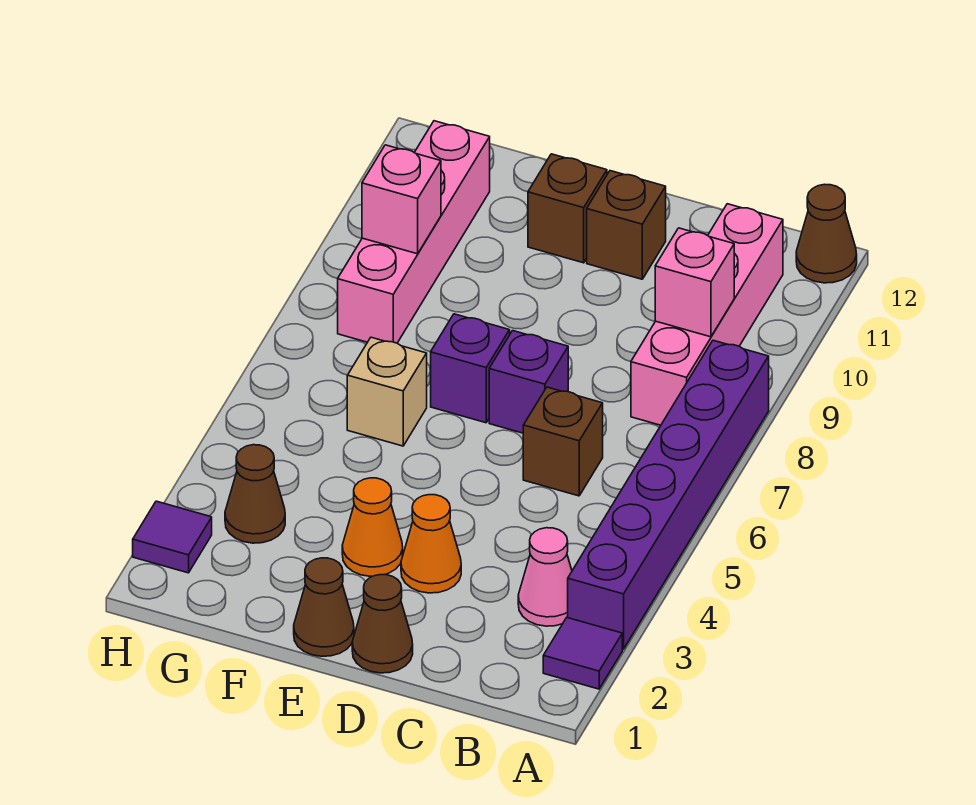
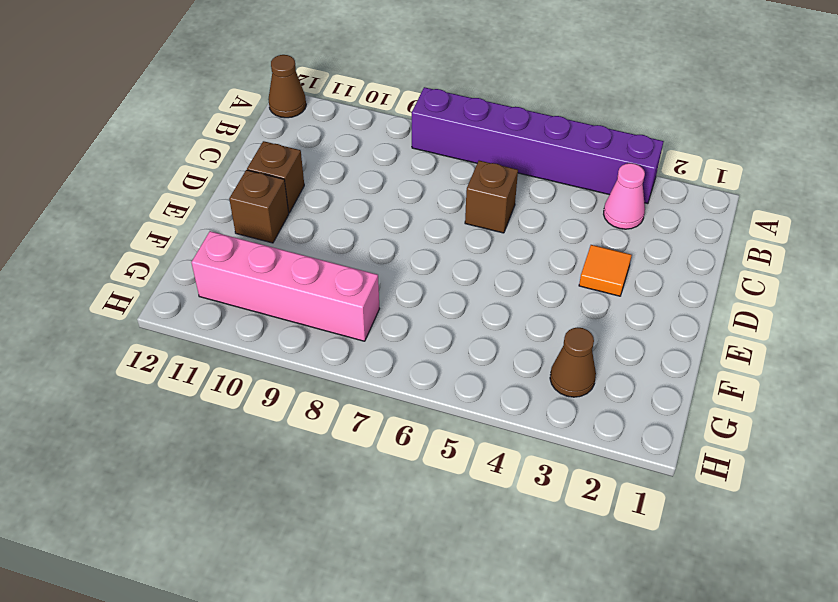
orange 1x1 tile [579,245,632,296] -> orange 1x1 cone [401,495,461,593]
none -> purple 1x1 tile [543,618,622,689]
none -> pink 1x4 brick [631,204,783,425]
none -> brown 1x1 cone [352,575,413,673]

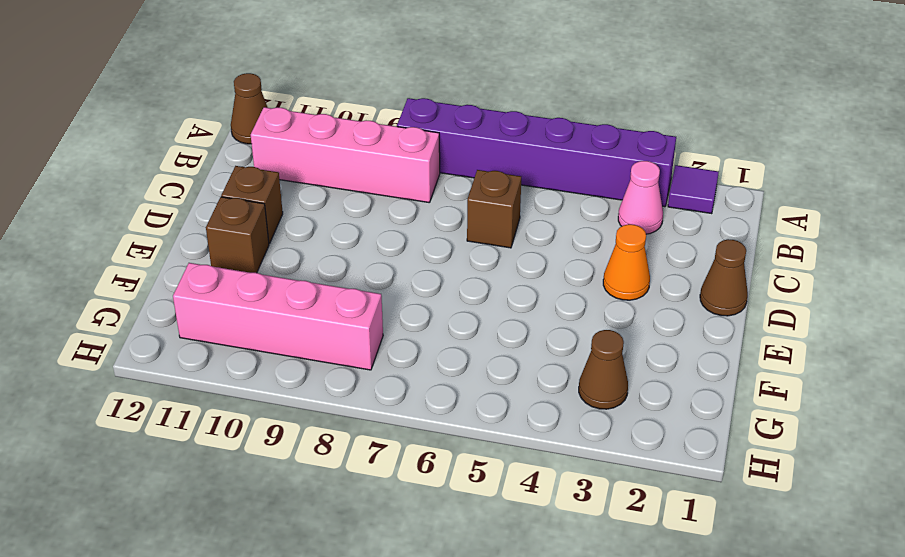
none -> purple 1x1 brick [489,331,568,433]
none -> brown 1x1 cone [294,558,354,656]
none -> orange 1x1 cone [342,478,403,576]

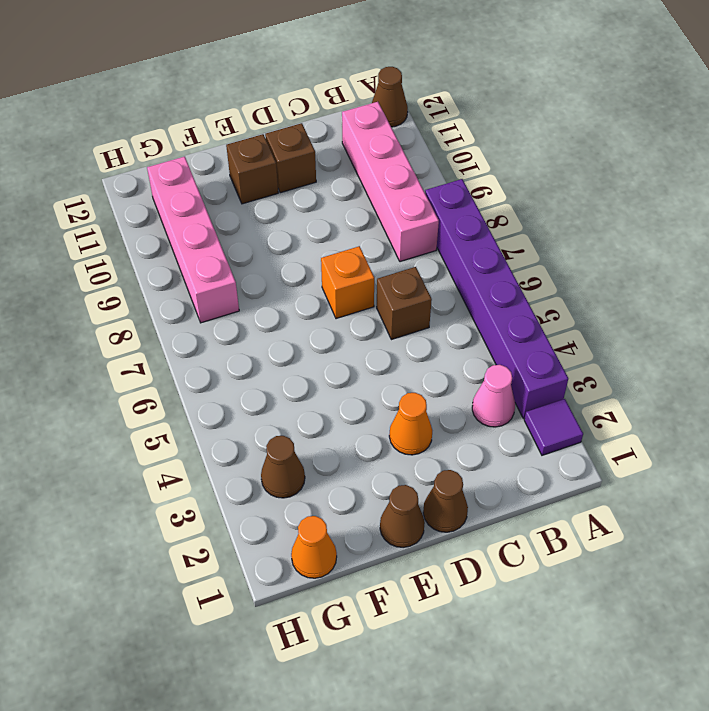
orange 1x1 brick [321,246,374,319] -> purple 1x1 brick [489,331,568,433]
orange 1x1 cone [291,516,337,578] -> orange 1x1 cone moved to [342,478,403,576]
none -> purple 1x1 brick [431,314,510,423]
none -> tan 1x1 brick [347,337,427,446]
none -> purple 1x1 tile [133,501,212,573]

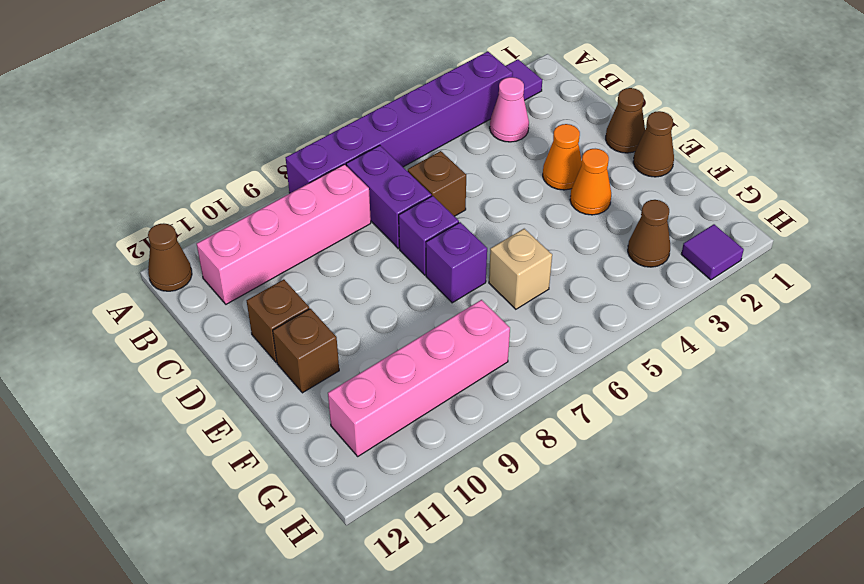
purple 1x2 brick [346,145,431,248] -> none
none -> pink 1x1 brick [655,228,734,337]
none -> pink 1x1 brick [362,145,441,254]

